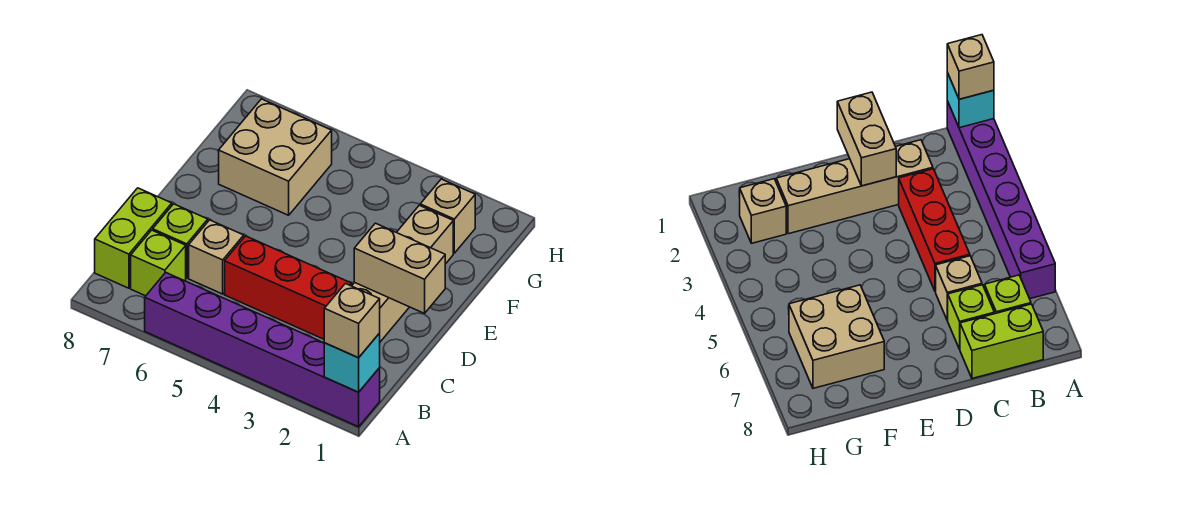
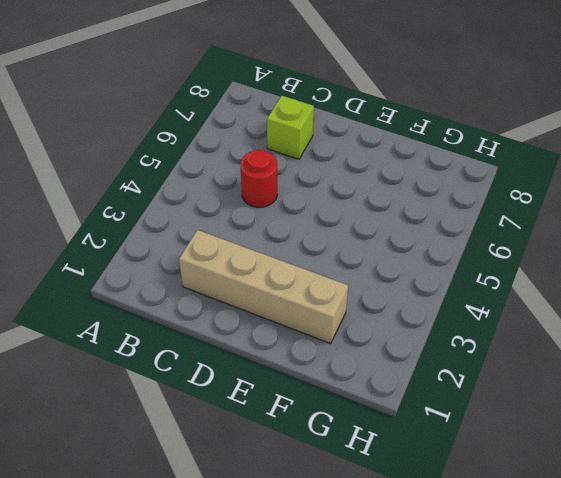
red 1x1 round brick [240,150,278,208] -> red 1x3 brick [225,236,352,339]
none -> purple 1x6 brick [145,272,380,427]
none -> lime 1x1 brick [131,230,186,296]
none -> lime 1x2 brick [95,188,172,288]

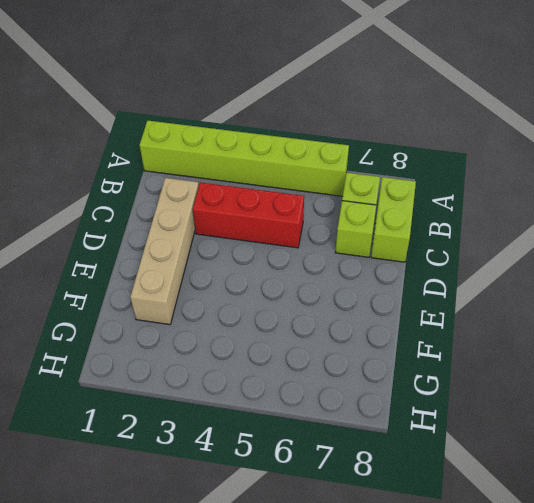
lime 1x6 brick [139,120,349,196] -> purple 1x6 brick [145,272,380,427]
none -> tan 1x1 brick [189,220,244,294]
none -> tan 2x2 brick [219,99,332,215]
none -> tan 1x1 brick [420,179,475,253]

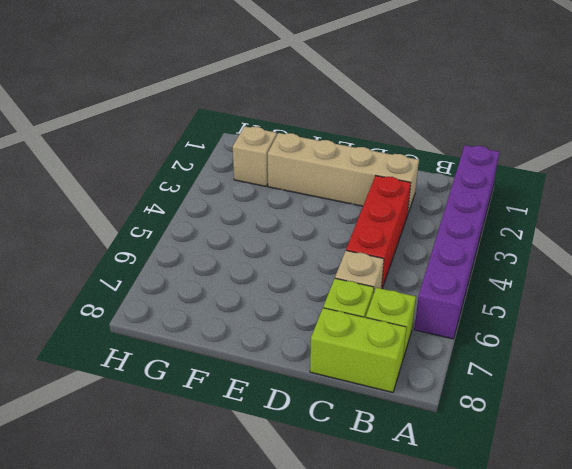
none -> tan 2x2 brick [219,99,332,215]
none -> cyan 1x1 brick [324,333,380,392]
none -> tan 1x2 brick [354,223,445,313]

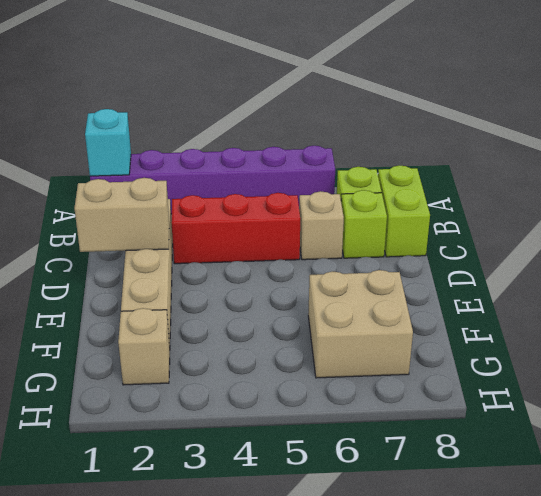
none -> tan 1x1 brick [324,284,380,358]

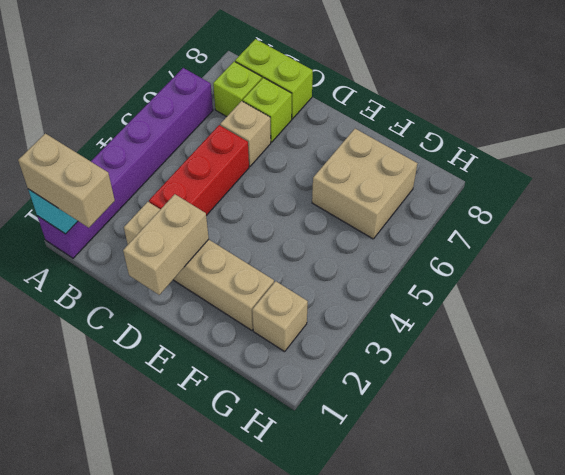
tan 1x2 brick [18,134,115,228] -> tan 1x1 brick [324,284,380,358]

